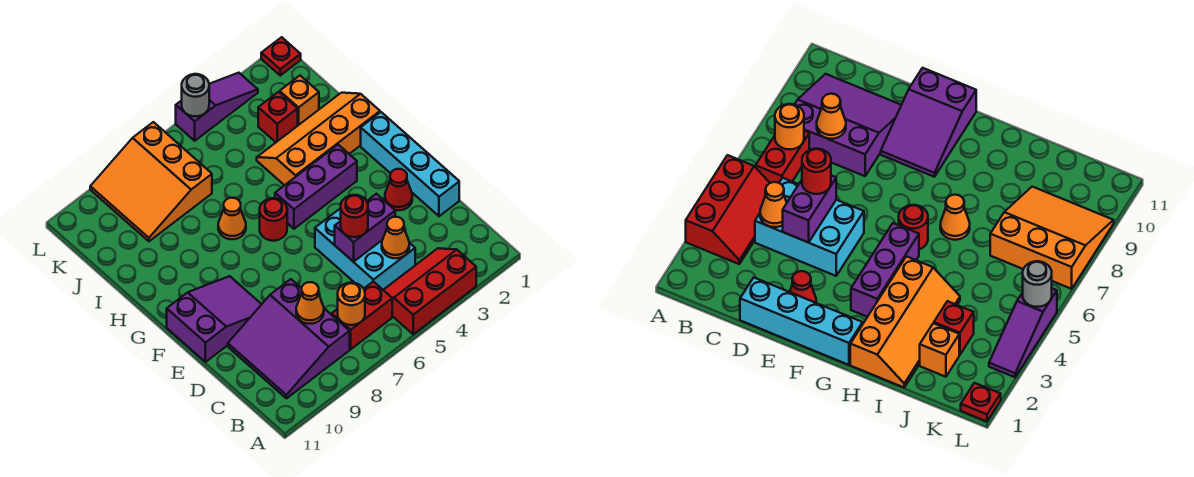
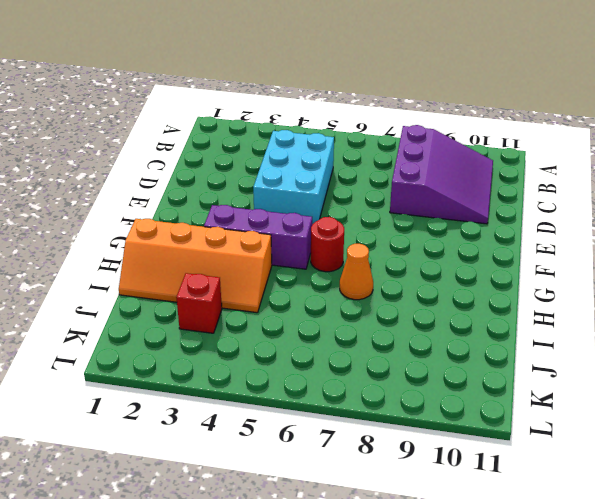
none -> red 2x3 slope [384,248,476,334]
none -> red 1x2 brick [332,281,392,349]
none -> cyan 1x4 brick [361,112,459,216]

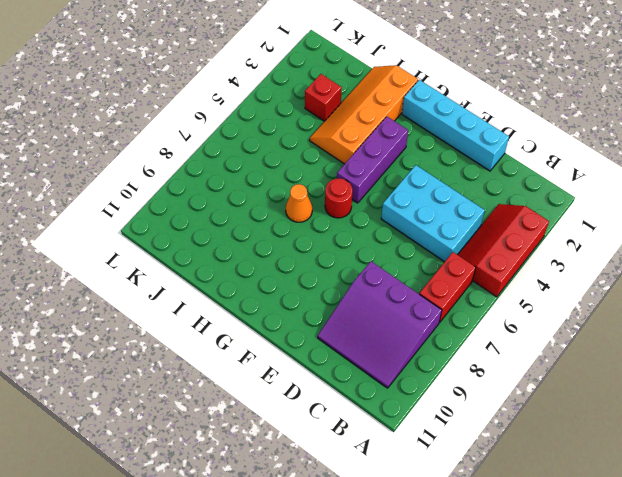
none -> red 1x1 cone [385,169,412,210]
none -> purple 2x3 slope [167,276,262,362]
none -> orange 1x1 brick [280,76,319,125]

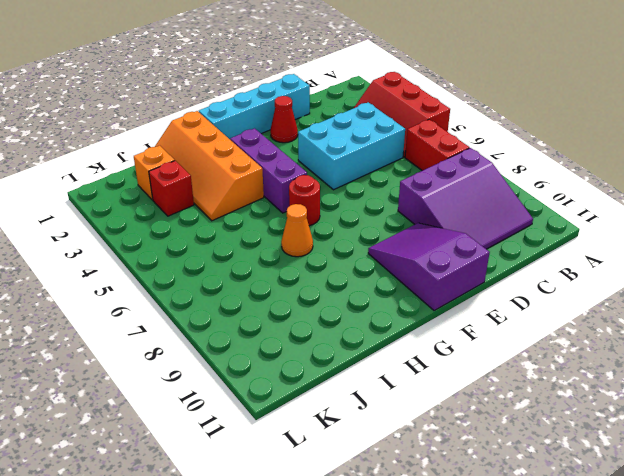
none -> orange 3x3 slope [90,122,212,241]
none -> red 1x1 plate [261,37,301,75]
none -> purple 1x3 slope [176,73,258,141]

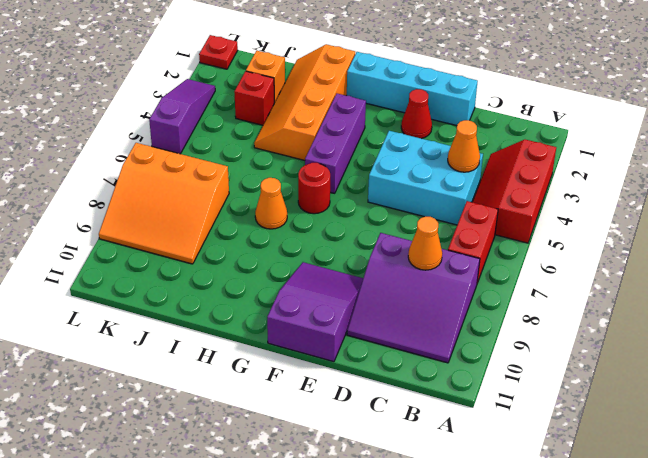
none -> orange 1x1 round brick [338,283,365,325]
none -> purple 1x2 brick [335,194,395,262]
none -> grey 1x1 round brick [182,74,209,116]

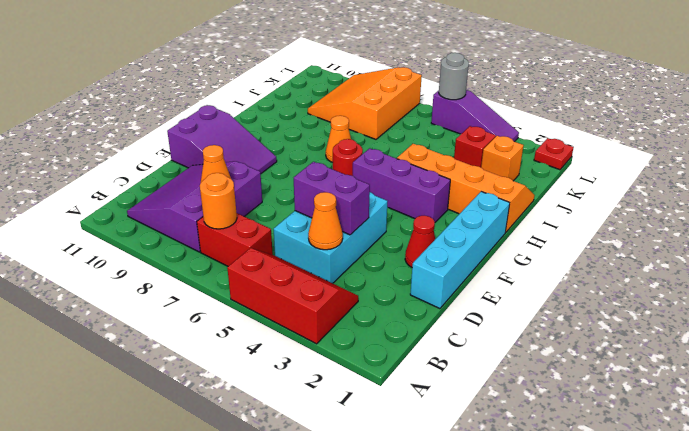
none -> red 1x1 round brick [341,195,368,237]

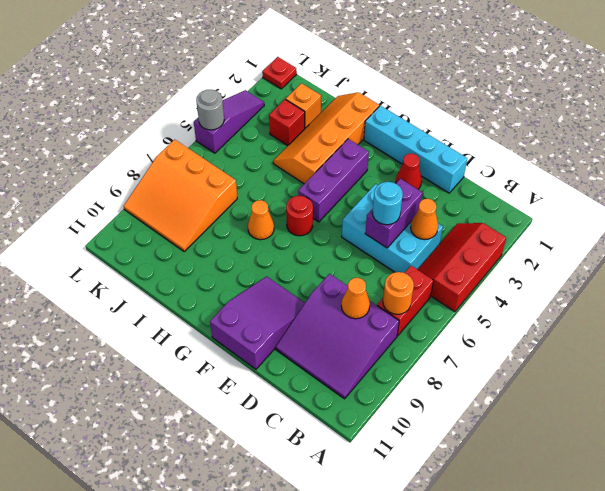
cyan 1x1 round brick [372,182,403,225] -> red 1x1 round brick [341,195,368,237]

